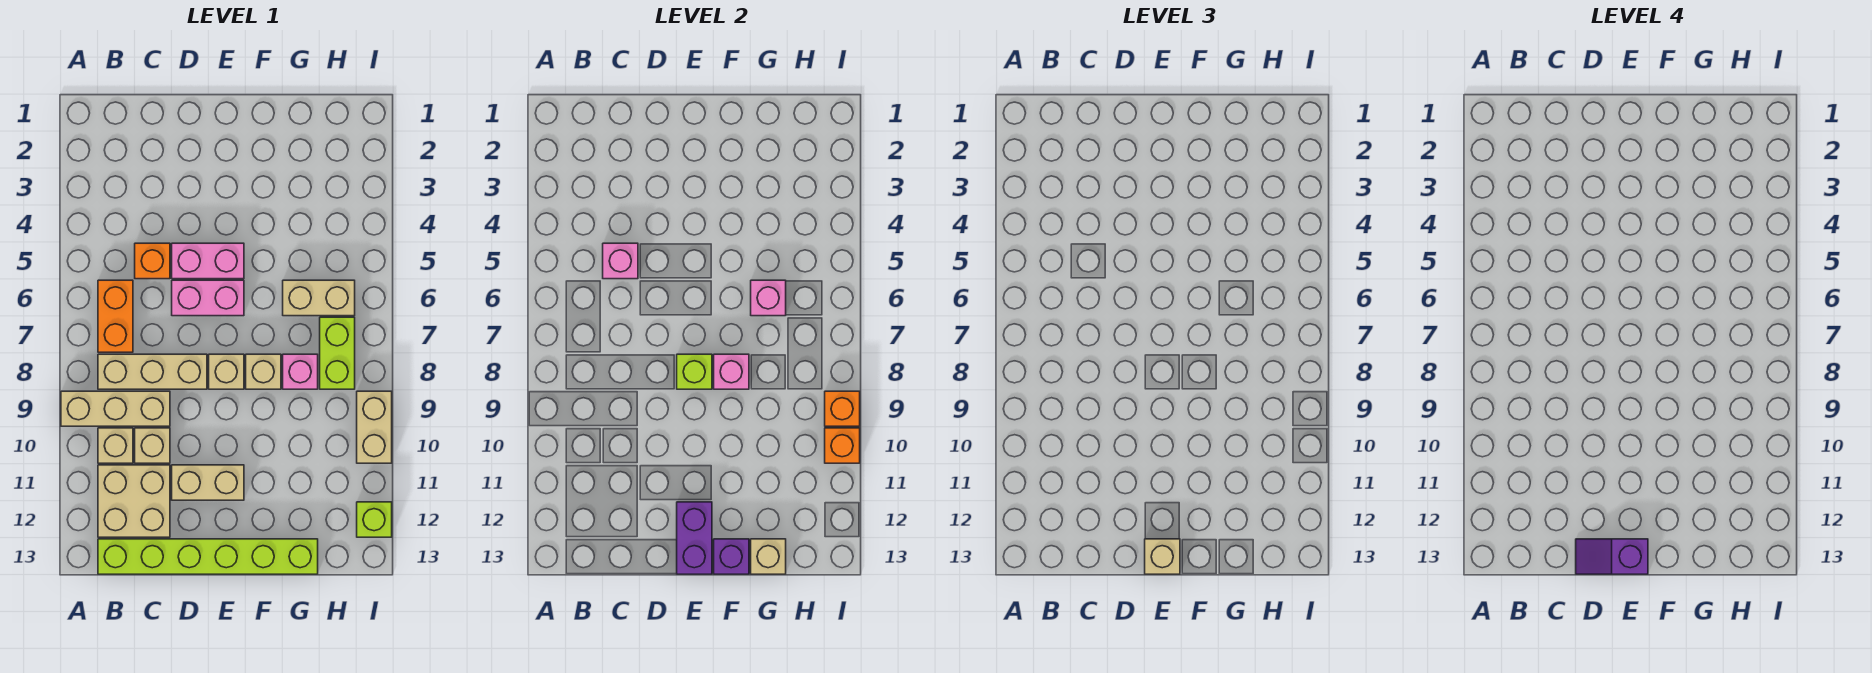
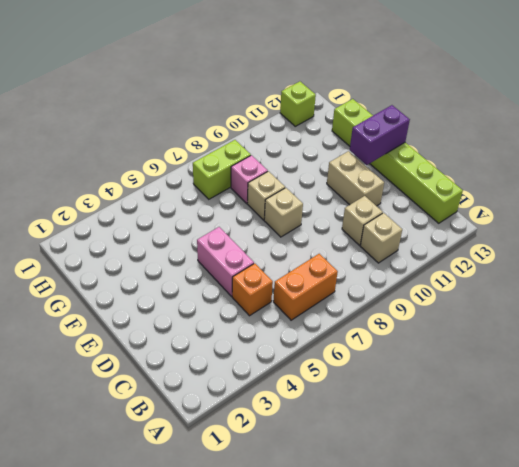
none -> tan 1x3 brick [61,391,170,426]
none -> tan 1x3 brick [98,354,207,389]
none -> tan 2x2 brick [98,465,170,537]

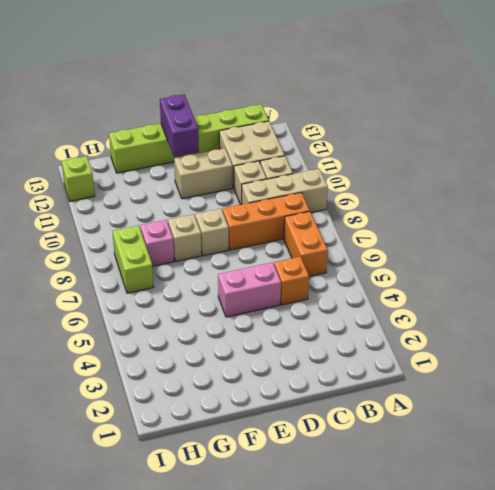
orange 1x3 brick [223,192,310,250] -> tan 1x3 brick [98,354,207,389]
none -> pink 1x2 brick [172,280,244,316]
none -> tan 1x2 brick [283,280,355,316]
none -> tan 1x2 brick [357,391,392,463]

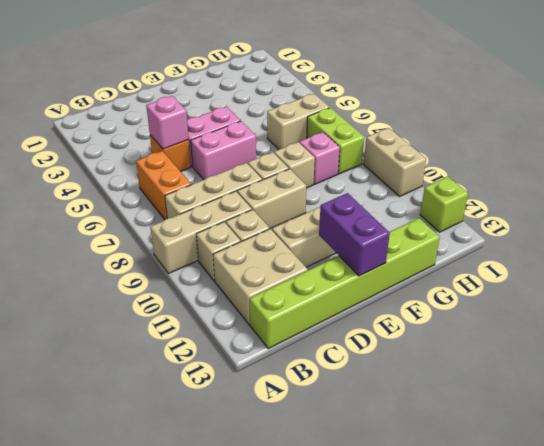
tan 1x2 brick [237,169,307,229] -> none
none -> lime 1x1 brick [677,354,712,389]
none -> pink 1x1 brick [714,354,749,389]
none -> purple 1x1 brick [714,539,749,574]

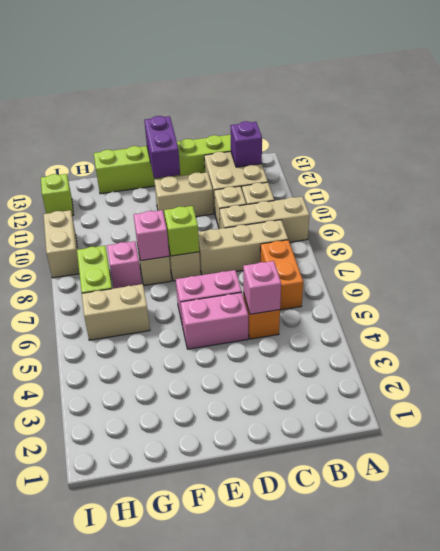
purple 1x1 brick [230,121,262,167] -> purple 1x1 brick moved to [714,539,749,574]
none -> pink 1x1 brick [751,280,786,316]
none -> tan 1x1 brick [751,539,786,574]
none -> orange 1x1 brick [825,391,860,426]

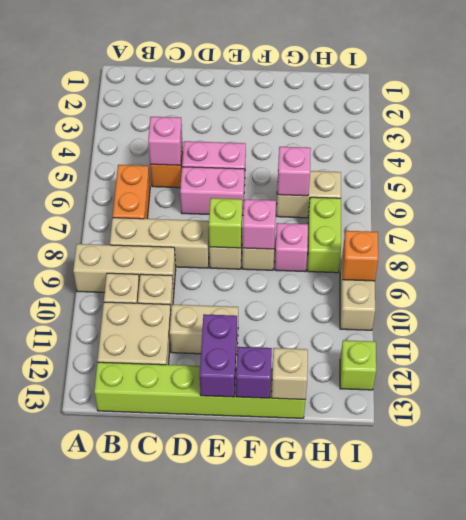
none -> orange 1x1 brick [825,428,860,463]
none -> tan 1x1 brick [1145,539,1180,574]
none -> purple 1x2 slope [1576,539,1648,574]

